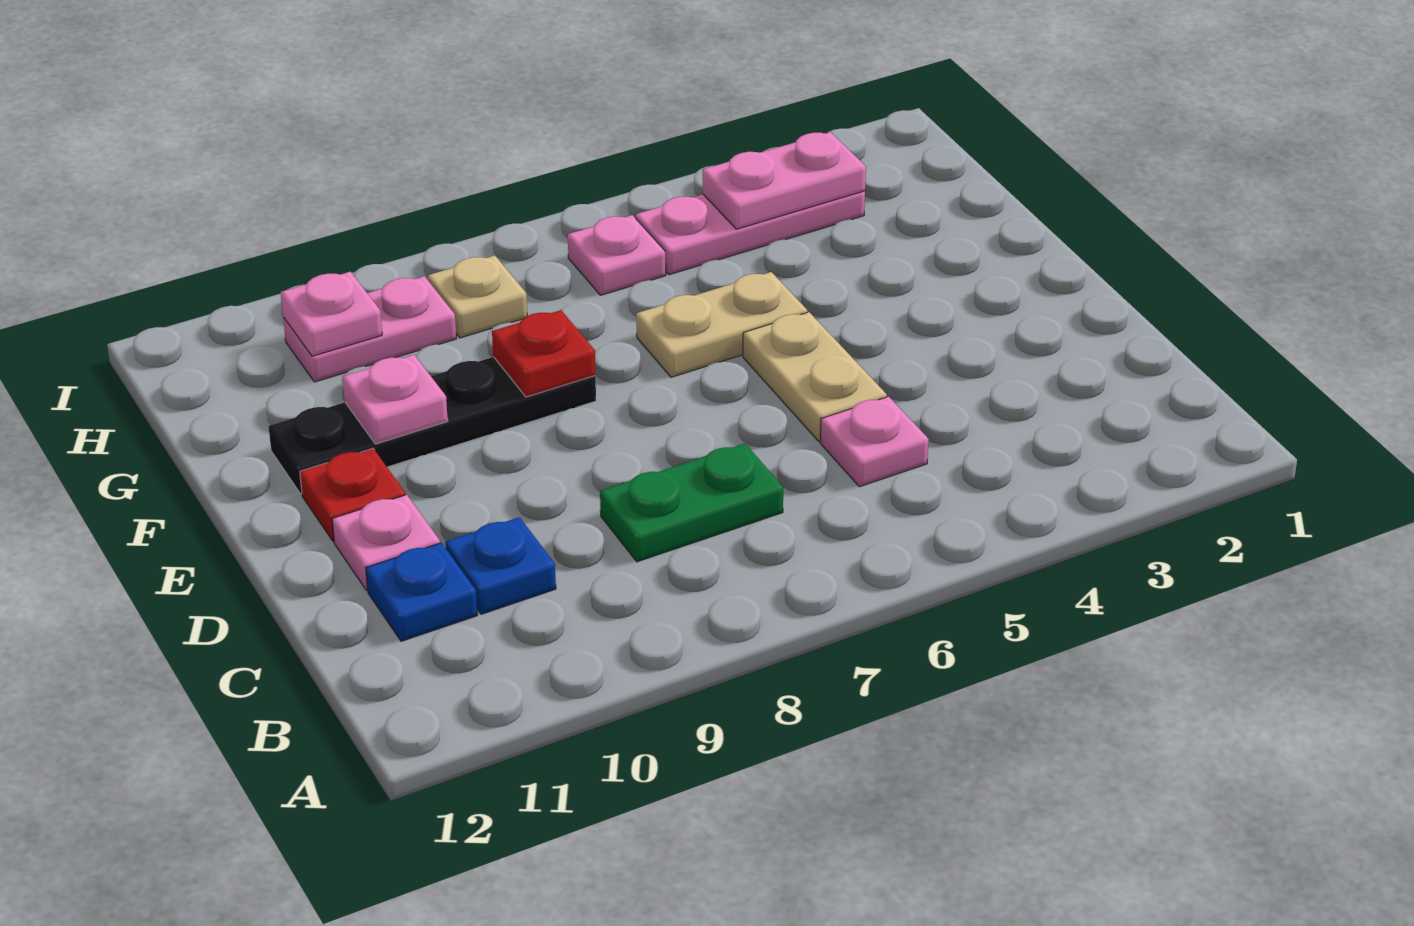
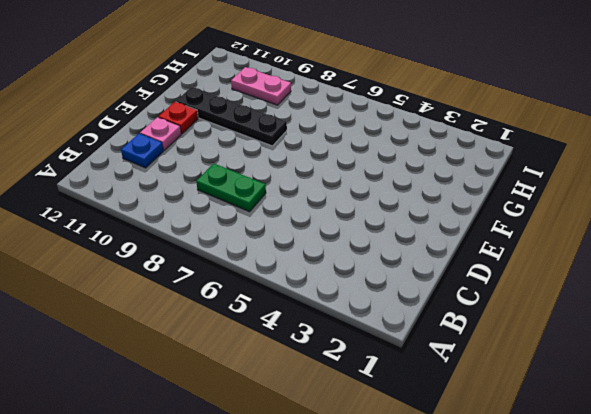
none -> pink 1x1 plate [820,397,929,487]
none -> blue 1x1 plate [445,517,556,614]
none -> tan 1x2 plate [743,312,887,441]

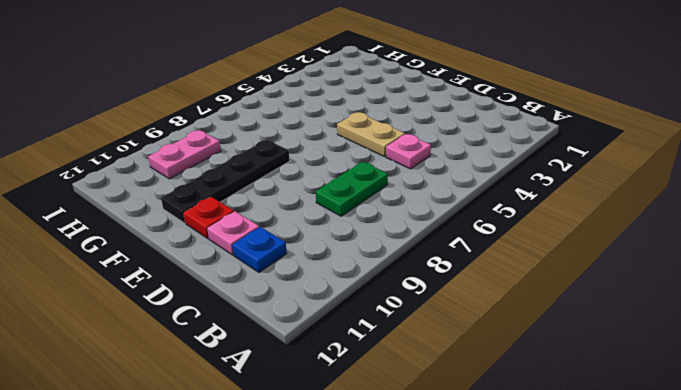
none -> blue 1x1 plate [445,517,556,614]
none -> tan 1x2 plate [636,272,807,377]
none -> pink 1x3 plate [636,191,865,275]

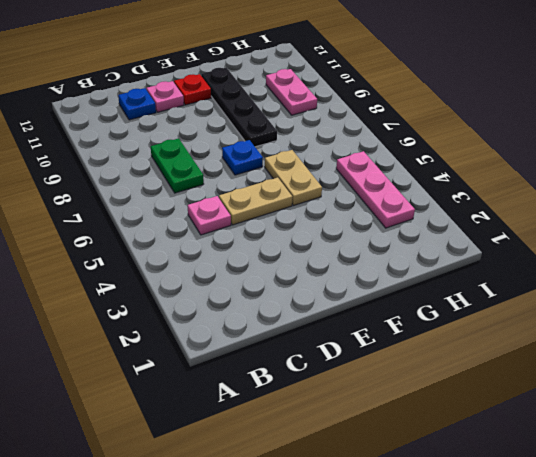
blue 1x1 plate [222,140,263,175] -> blue 1x1 plate moved to [445,517,556,614]
none -> pink 1x1 plate [568,215,666,295]
none -> tan 1x1 plate [428,256,527,338]
none -> red 1x1 plate [492,310,595,397]

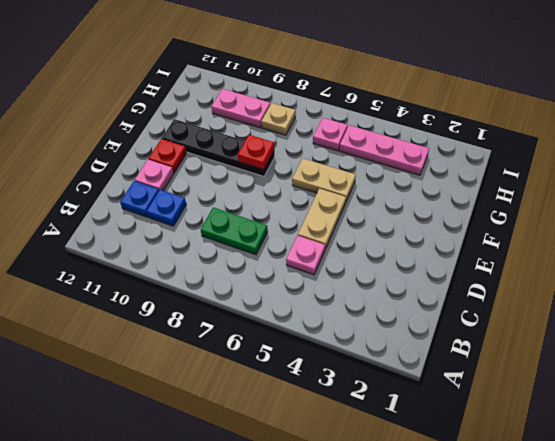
none -> pink 1x1 plate [343,355,448,444]
none -> pink 1x2 plate [703,132,866,229]
none -> pink 1x1 plate [281,272,382,356]

